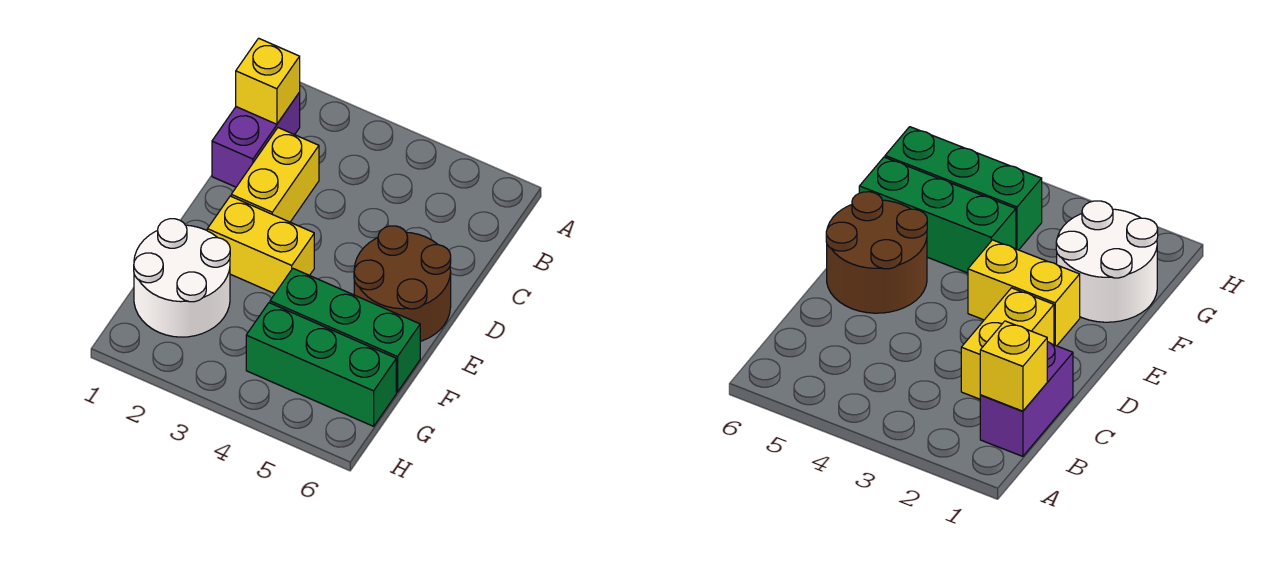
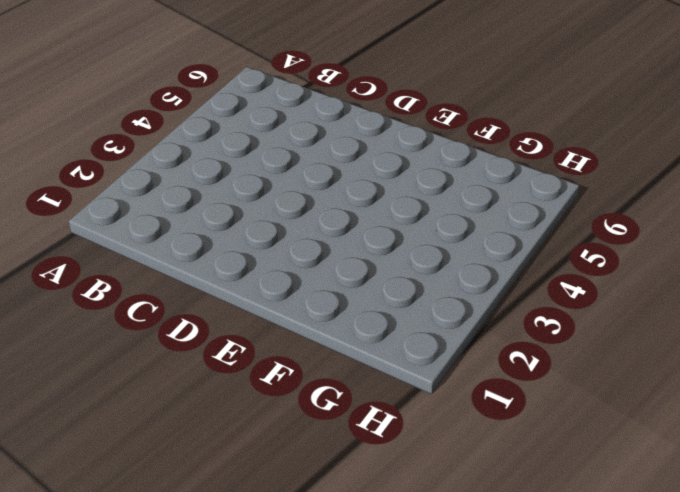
none -> purple 1x2 brick [212,92,300,187]
none -> yellow 1x2 brick [231,128,319,222]

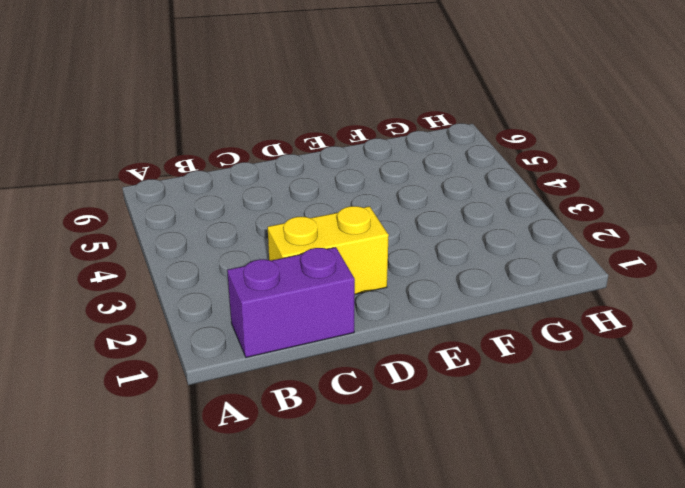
none -> brown 2x2 round brick [354,226,451,341]
none -> yellow 1x2 brick [207,196,314,294]

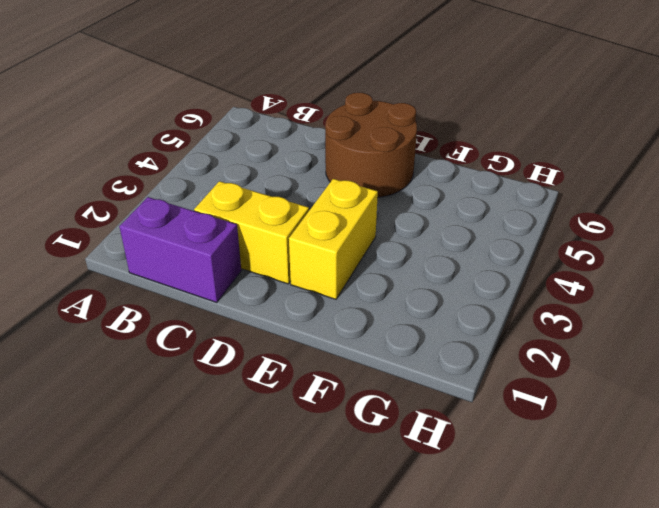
none -> white 2x2 round brick [134,219,230,337]
none -> green 1x3 brick [270,269,420,392]

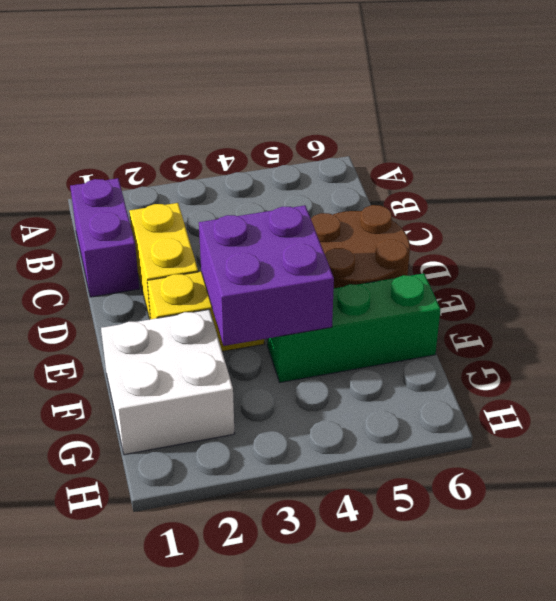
purple 2x2 brick [199,205,334,346] -> none
white 2x2 brick [101,310,234,455] -> white 2x2 round brick [134,219,230,337]
none -> green 1x3 brick [246,303,396,426]
none -> yellow 1x1 brick [236,38,300,124]

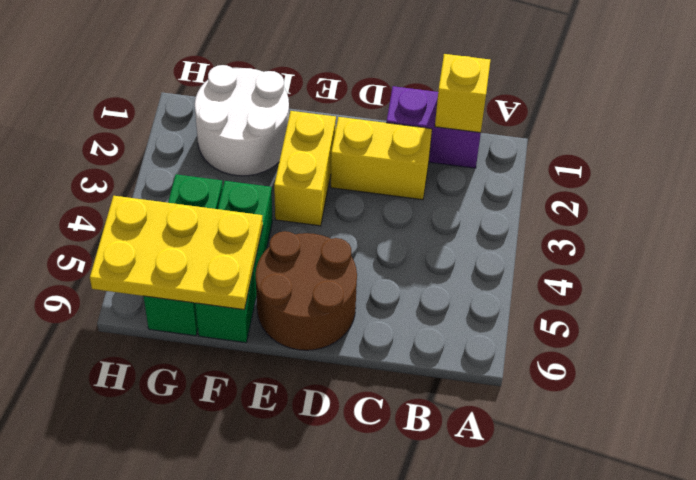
yellow 2x3 plate [90,196,263,310] -> none

